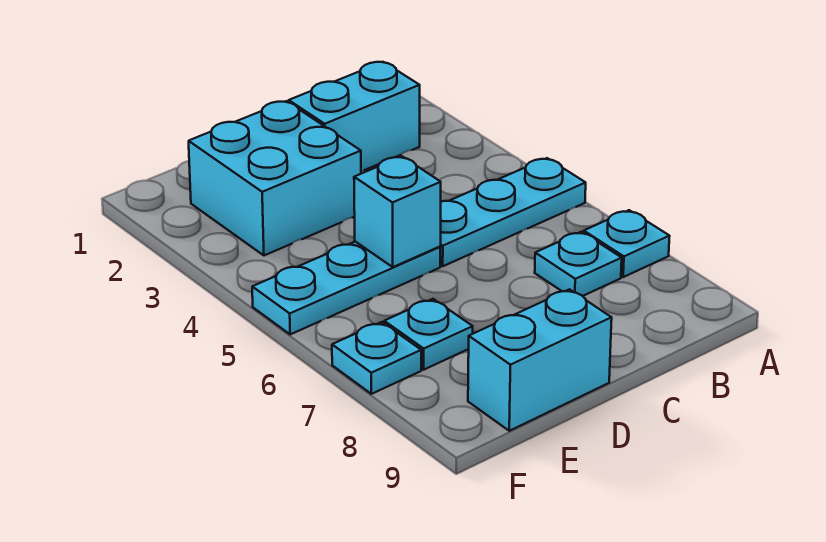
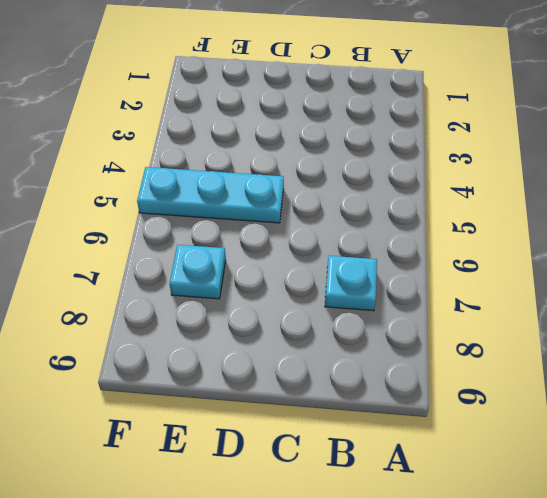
none -> cyan 1x3 plate [440,158,586,266]
none -> cyan 1x1 plate [584,210,670,277]

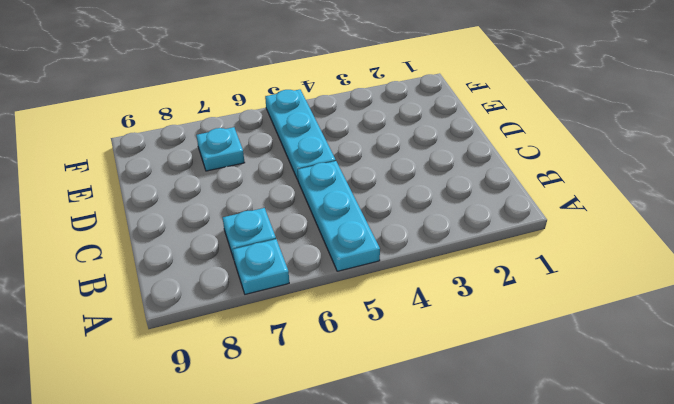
none -> cyan 1x2 brick [289,62,420,171]
none -> cyan 2x2 brick [189,101,361,256]

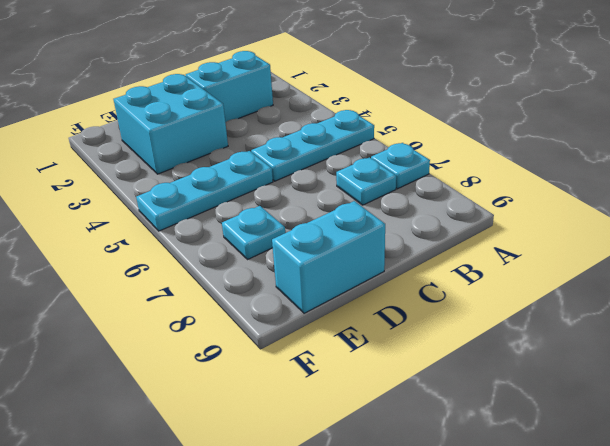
none -> cyan 1x1 plate [332,322,421,394]
none -> cyan 1x1 brick [354,157,441,267]

